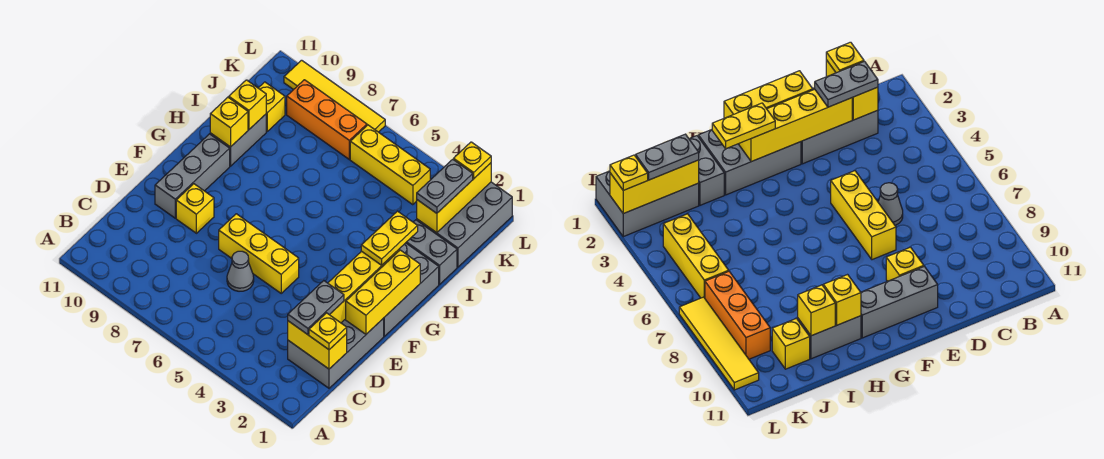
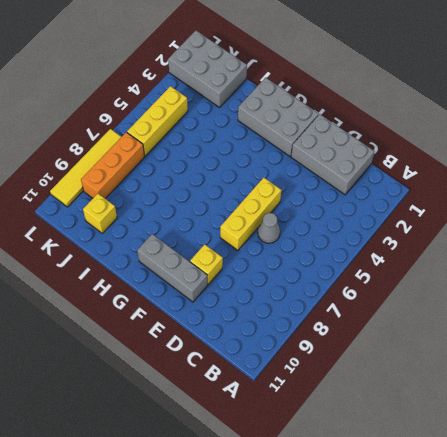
none -> grey 1x2 brick [210,114,266,166]
none -> grey 1x2 brick [406,220,457,284]
none -> yellow 1x2 brick [288,321,347,369]

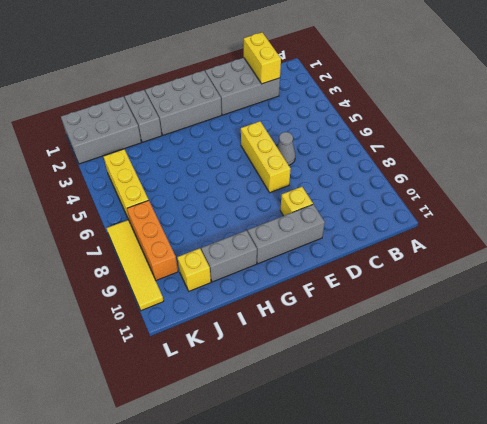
none -> yellow 1x4 brick [328,250,399,323]
none -> yellow 1x3 brick [346,250,420,334]
none -> yellow 1x1 brick [210,97,248,147]

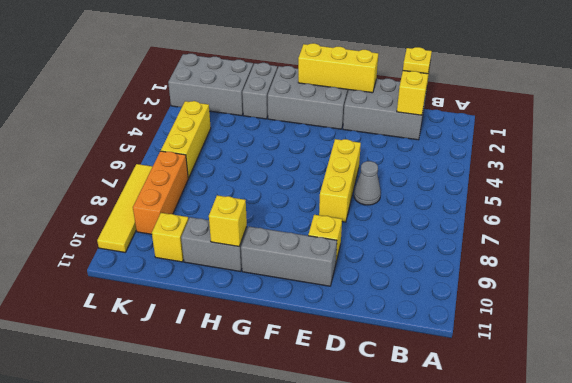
none -> yellow 1x4 brick [328,250,399,323]
none -> yellow 1x1 brick [229,80,266,129]
none -> yellow 1x3 brick [417,163,491,233]

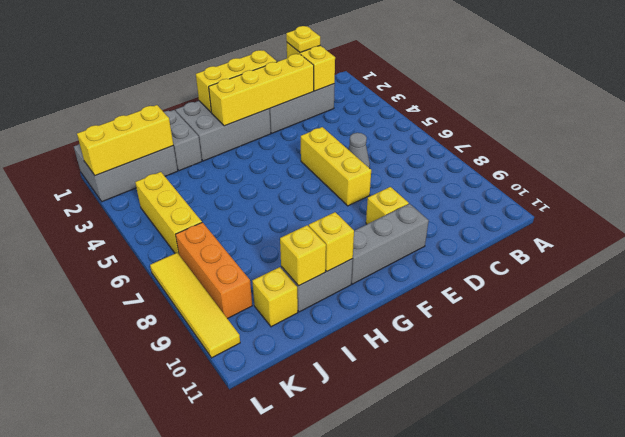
none -> grey 1x2 plate [288,281,344,335]
none -> yellow 1x2 plate [361,211,418,265]
none -> grey 1x2 plate [417,159,473,213]

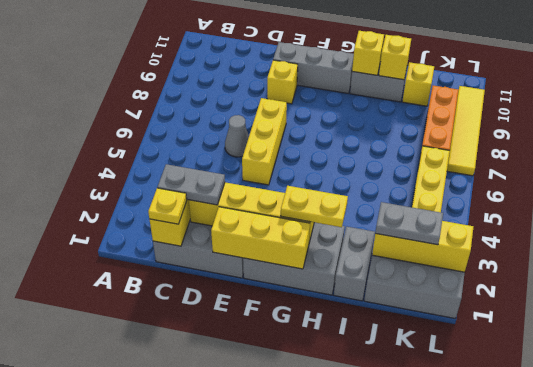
none -> yellow 1x1 plate [454,142,491,179]

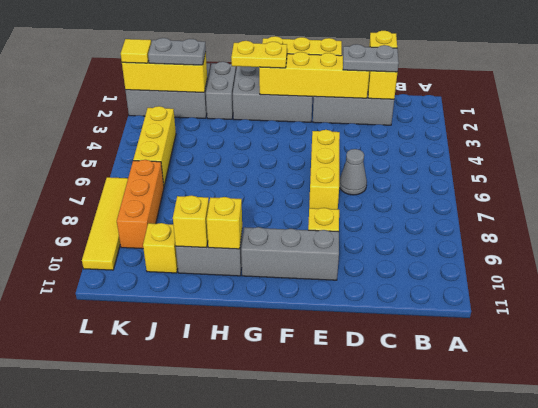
yellow 1x1 tile [121,39,151,63] -> yellow 1x1 plate [454,142,491,179]

